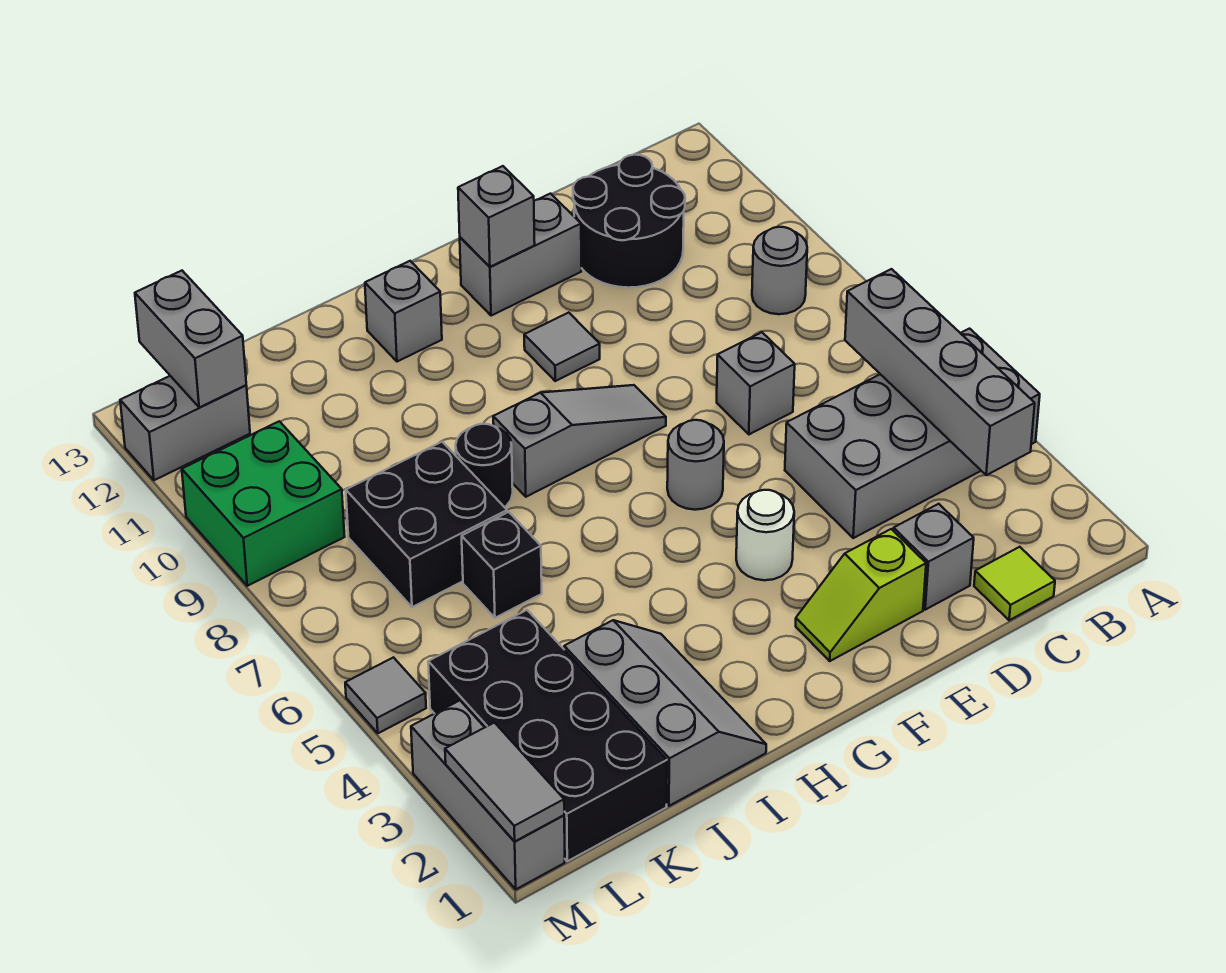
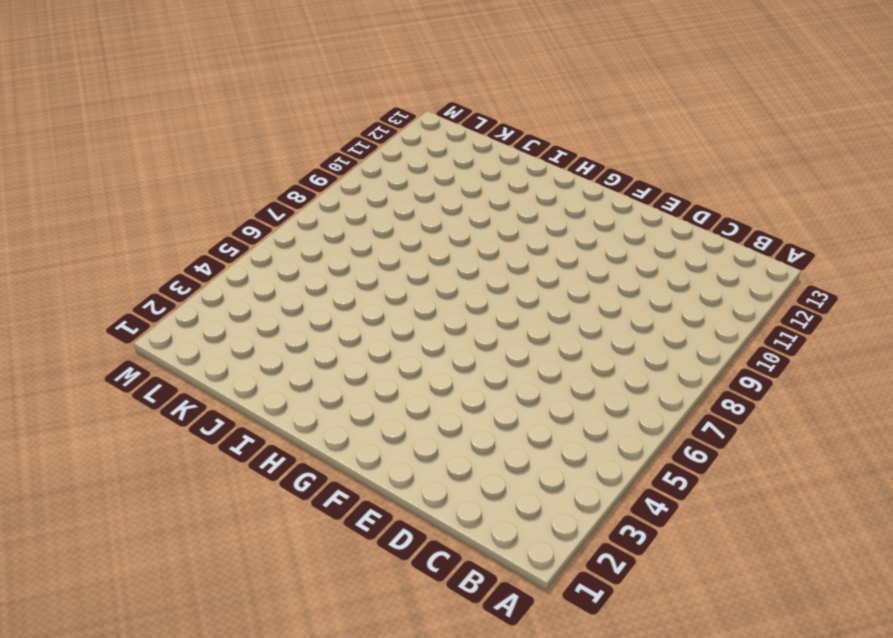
none -> grey 2x4 brick [785,329,1040,538]
none -> grey 1x1 round brick [752,227,807,314]
none -> lime 1x1 tile [974,547,1055,620]

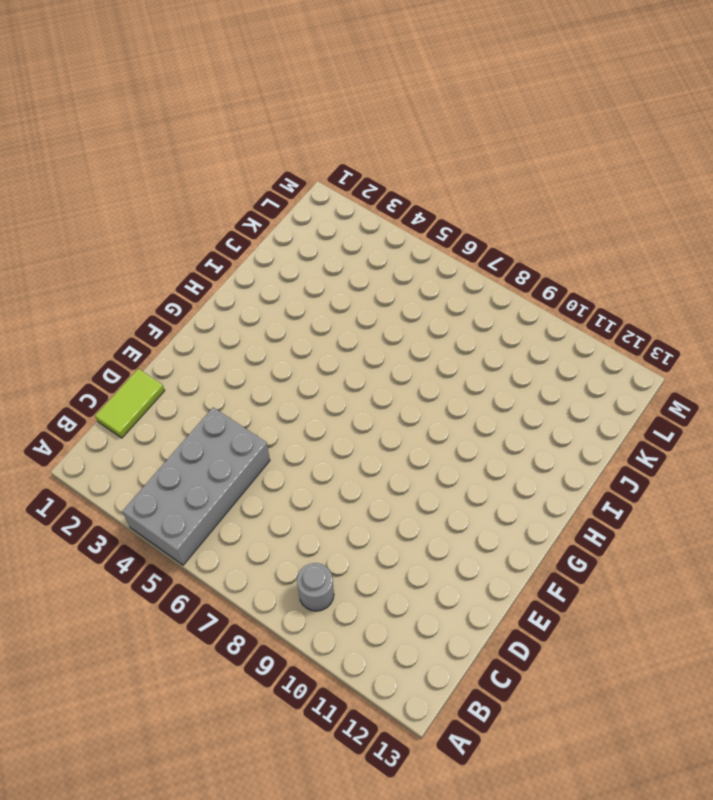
lime 1x2 tile [95,369,165,438] -> lime 1x1 tile [974,547,1055,620]
none -> black 2x2 round brick [573,155,685,288]
none -> grey 1x1 brick [893,504,974,610]
none -> grey 1x1 brick [717,332,795,434]

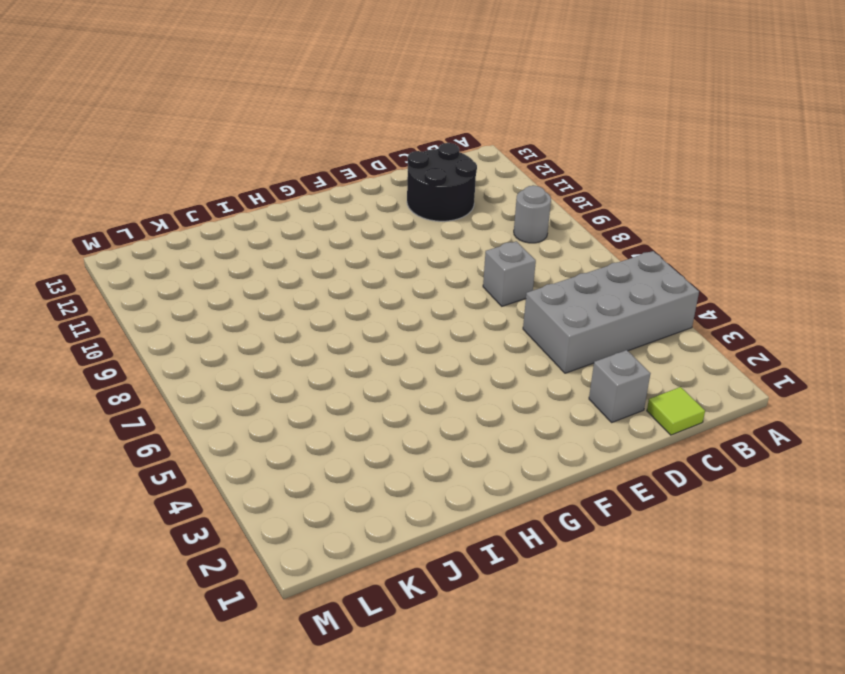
none -> lime 1x2 slope [796,529,926,661]
none -> grey 1x2 brick [460,194,581,316]
none -> white 1x1 round brick [736,490,794,580]

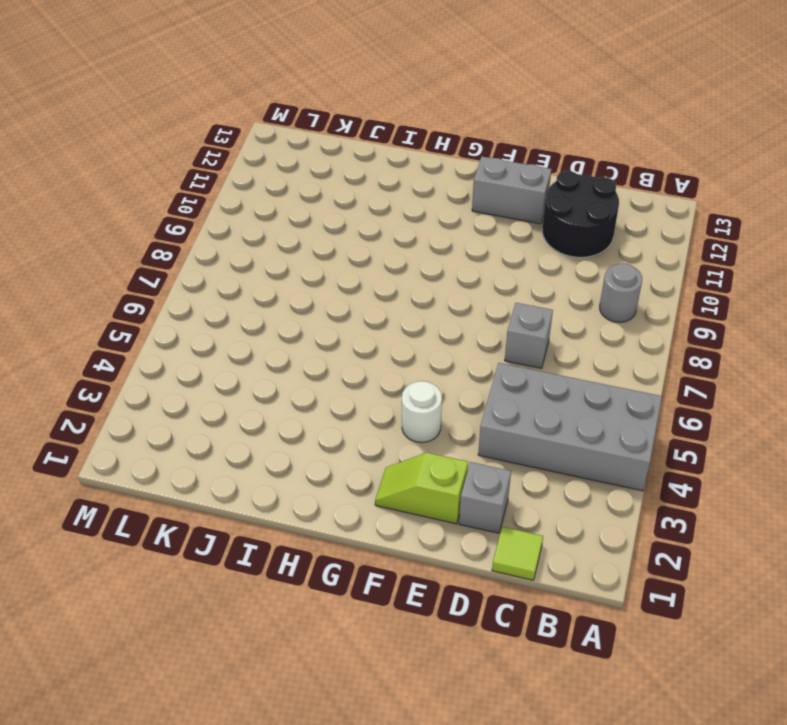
none -> grey 1x1 round brick [667,420,724,510]
none -> grey 1x3 slope [493,385,666,497]
none -> grey 1x1 tile [524,313,600,381]

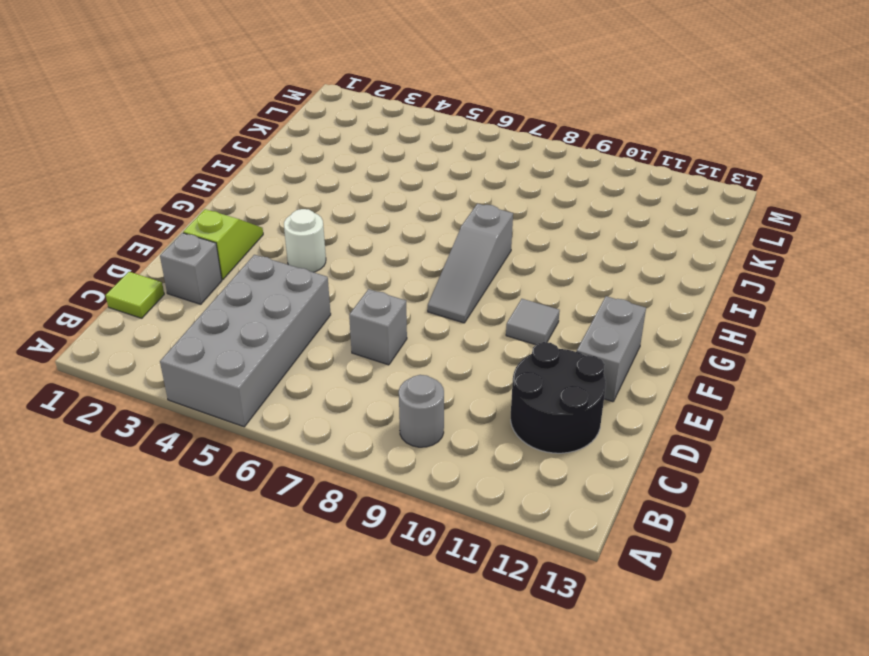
none -> grey 1x1 round brick [667,420,724,510]
none -> grey 1x1 brick [365,261,442,362]
none -> grey 2x3 slope [564,620,766,806]

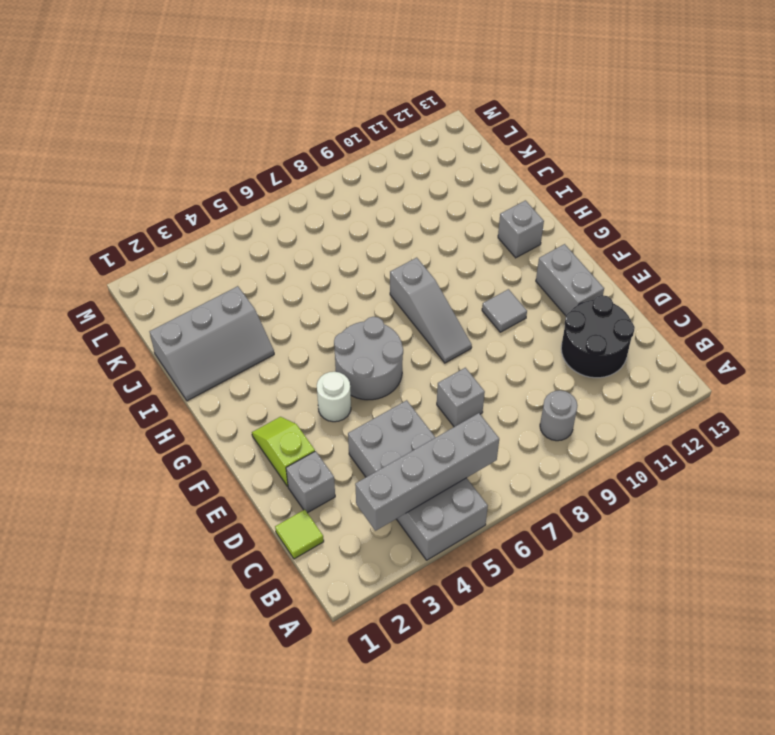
grey 2x2 round brick [334,317,403,400] -> grey 1x1 round brick [667,420,724,510]
none -> black 1x1 round brick [456,424,513,507]
none -> black 1x1 brick [462,512,542,618]
none -> black 2x2 brick [346,442,507,607]

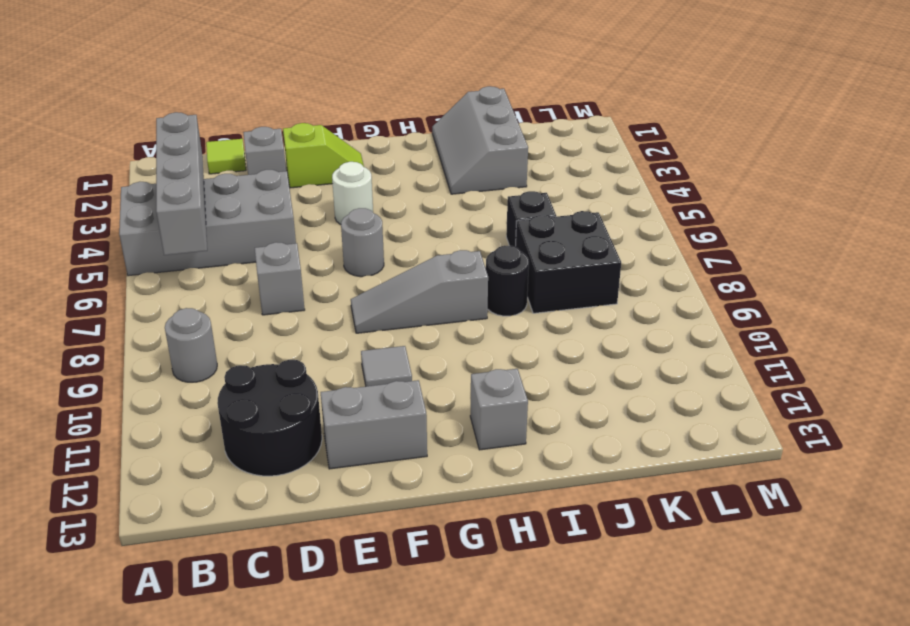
none -> black 2x4 brick [428,610,667,861]
none -> green 2x2 brick [182,421,345,586]
none -> grey 1x2 brick [120,376,250,480]

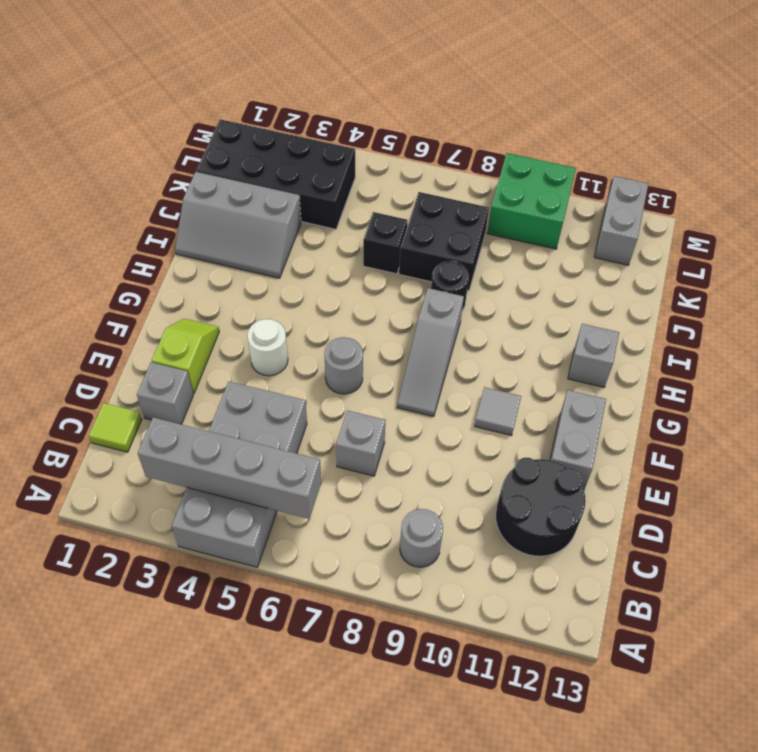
none -> grey 1x3 brick [411,701,565,889]
none -> grey 1x1 tile [345,657,426,733]
none -> grey 1x1 brick [458,166,535,267]

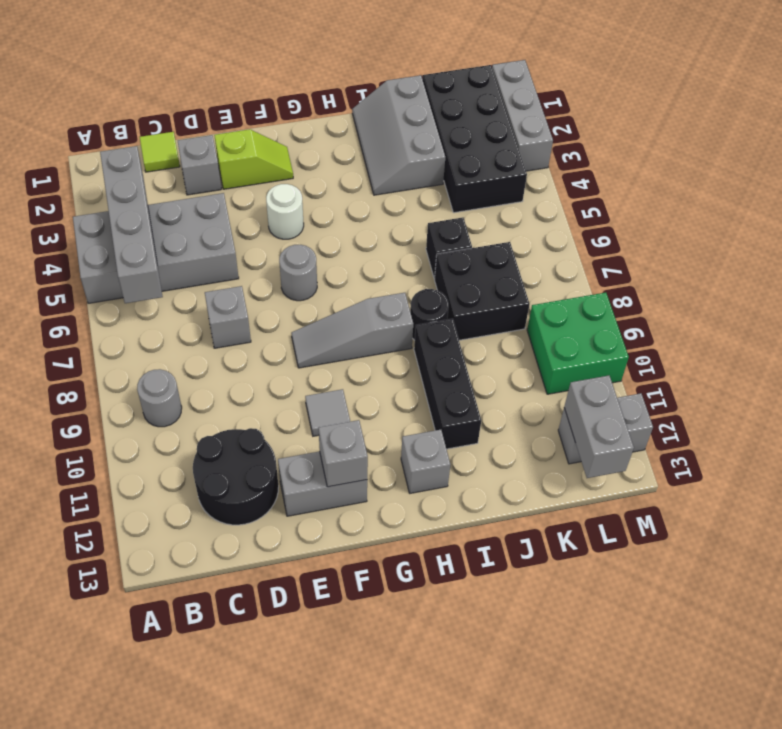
black 1x3 brick [414,319,481,449] -> none
none -> grey 1x1 tile [345,657,426,733]
none -> grey 1x2 tile [445,723,564,842]

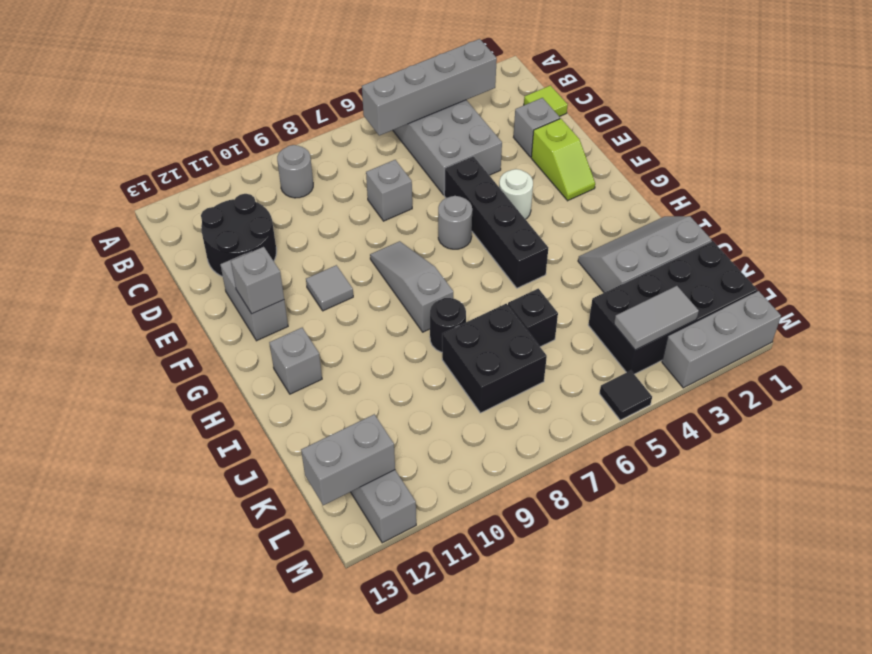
black 1x4 brick [444,156,548,288] -> none
grey 1x2 tile [614,286,699,350] -> grey 1x2 tile moved to [445,723,564,842]
black 1x1 tile [599,371,652,420] -> grey 1x1 tile [345,657,426,733]
none -> green 2x2 brick [182,421,345,586]

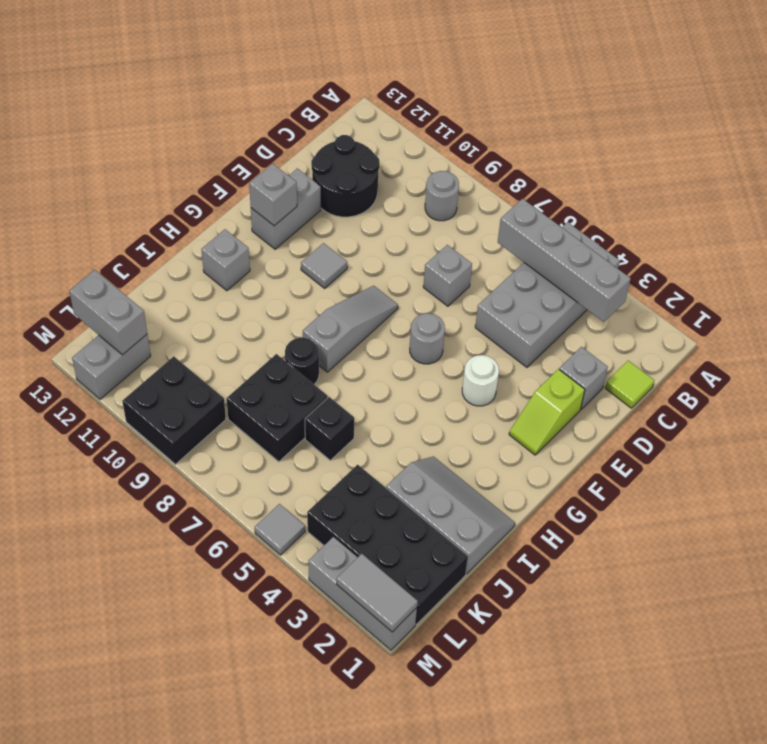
black 2x2 brick [122,356,226,464] -> green 2x2 brick [182,421,345,586]

